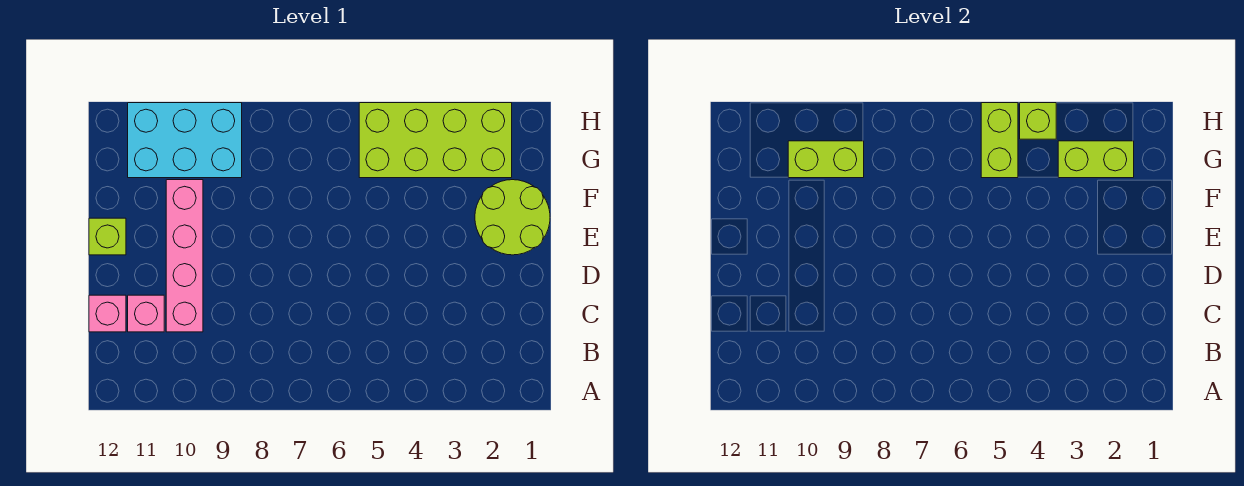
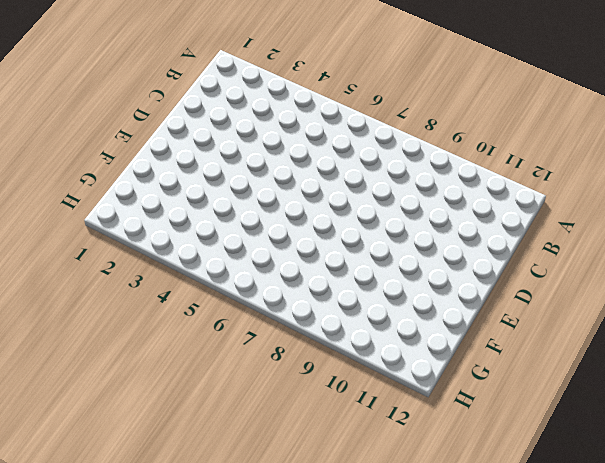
none -> pink 1x4 brick [166,180,203,332]
none -> pink 1x1 brick [128,295,164,332]

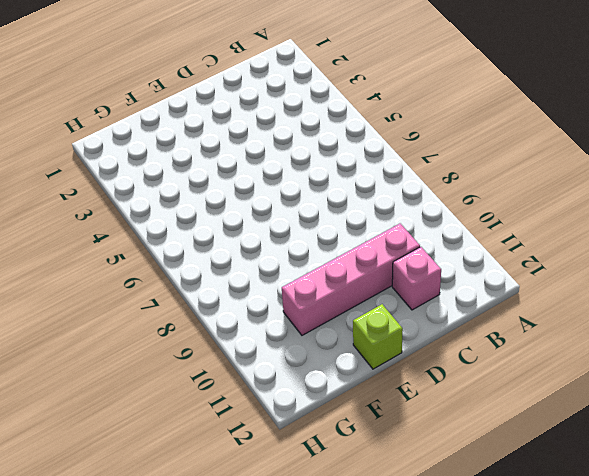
none -> pink 1x1 brick [89,295,126,332]
none -> lime 2x2 round brick [475,180,550,255]

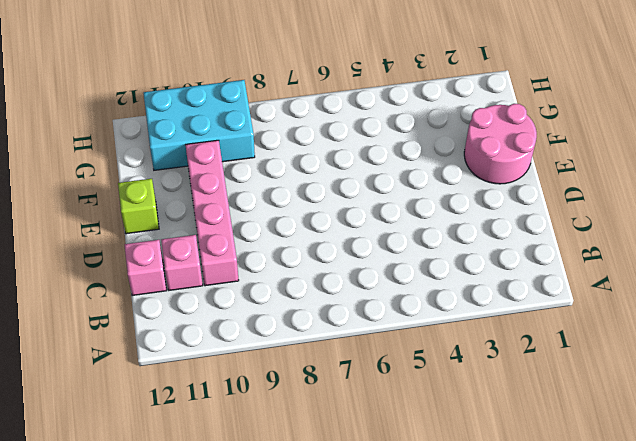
pink 2x2 round brick [464,104,537,184] -> lime 2x2 round brick [475,180,550,255]
none -> lime 2x4 brick [359,103,512,178]
none -> lime 1x2 brick [1058,141,1134,178]

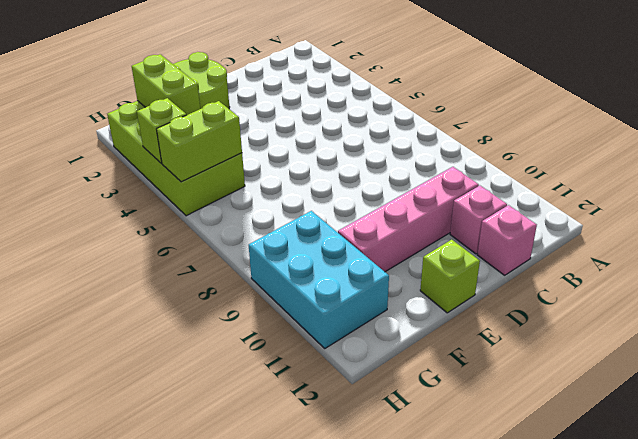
none -> lime 1x2 brick [788,141,864,178]

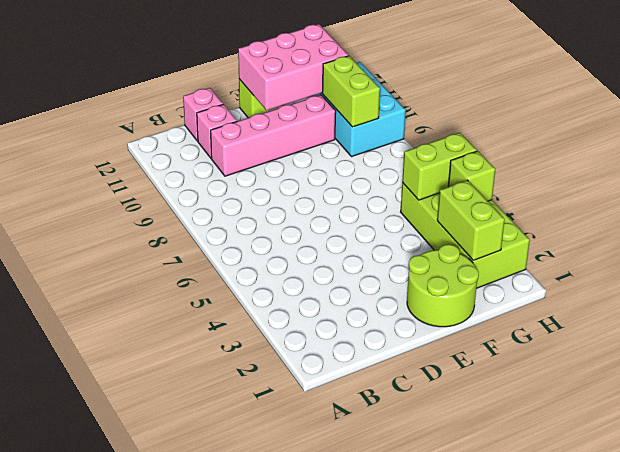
pink 2x3 brick [238,24,348,110] -> none

